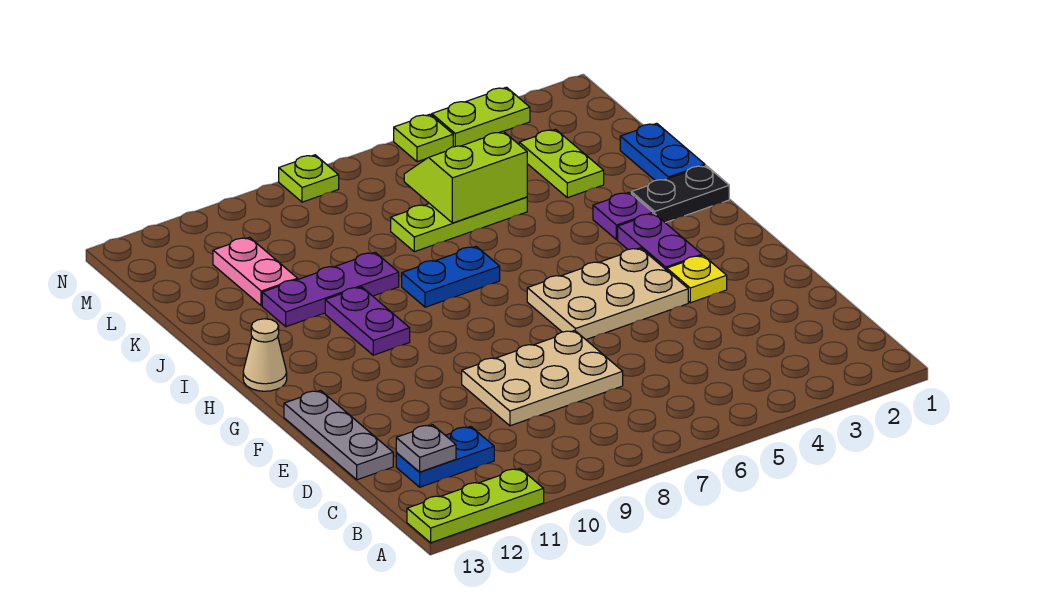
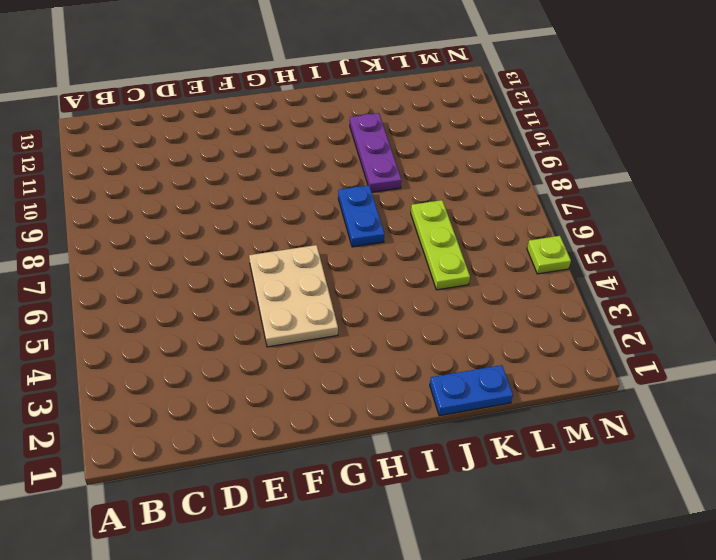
none -> lime 1x3 plate [407,469,544,543]
none -> blue 1x2 plate [396,426,494,487]
none -> tan 2x3 plate [462,330,623,426]

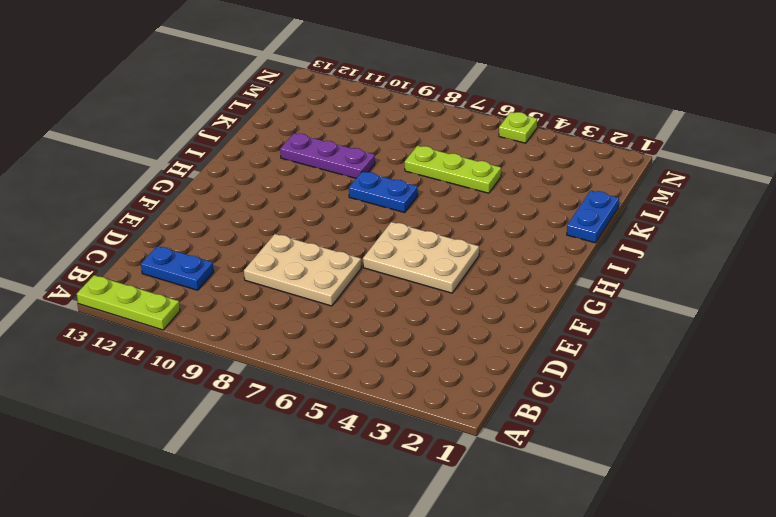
none -> grey 1x3 plate [284,390,393,480]
none -> yellow 1x1 plate [667,255,727,303]
none -> purple 1x2 plate [618,213,702,270]

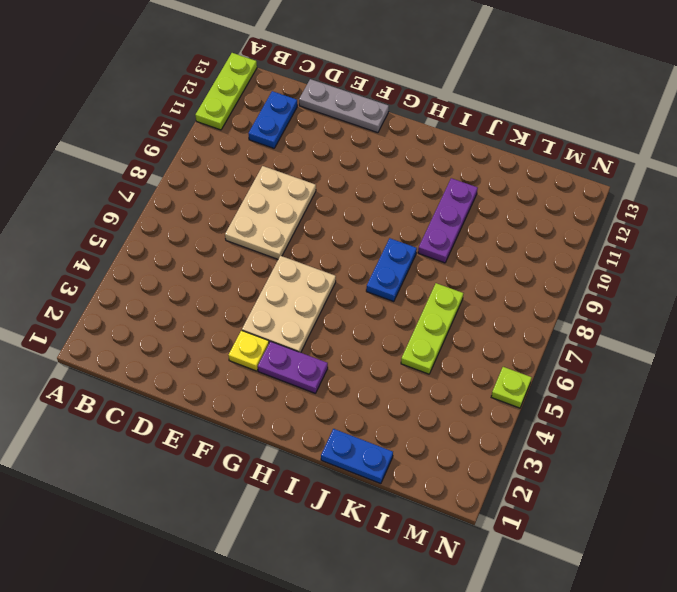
none -> purple 1x2 plate [325,287,410,355]
none -> tan 1x1 cone [243,319,287,391]
none -> black 1x2 plate [631,165,729,223]

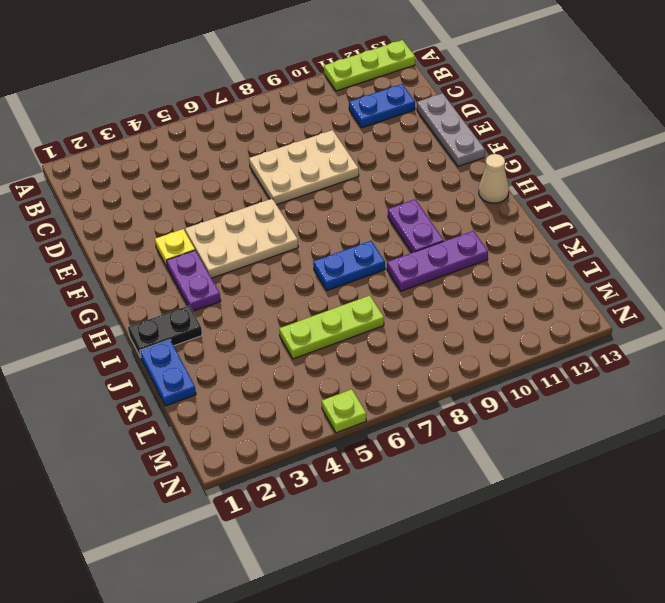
none -> purple 1x1 plate [593,192,653,240]
none -> lime 1x2 plate [519,129,604,198]
none -> pink 1x2 plate [213,237,298,306]

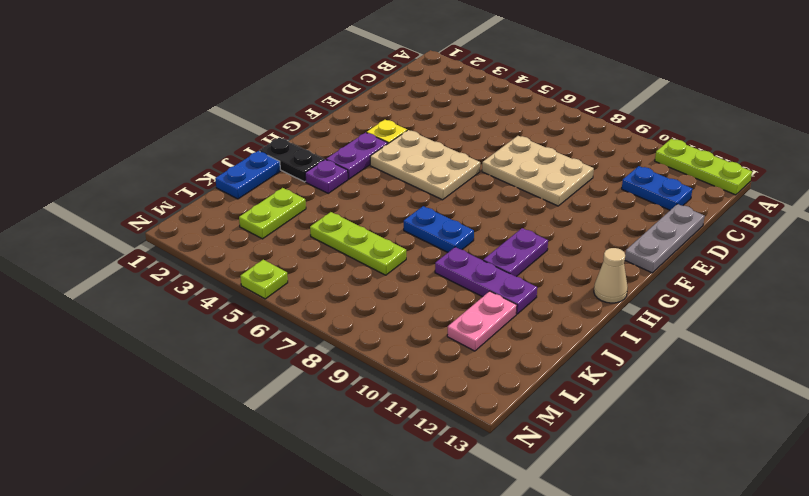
none -> lime 1x2 plate [432,87,530,147]
none -> lime 1x1 plate [279,155,339,202]
none -> grey 1x1 plate [396,425,456,472]

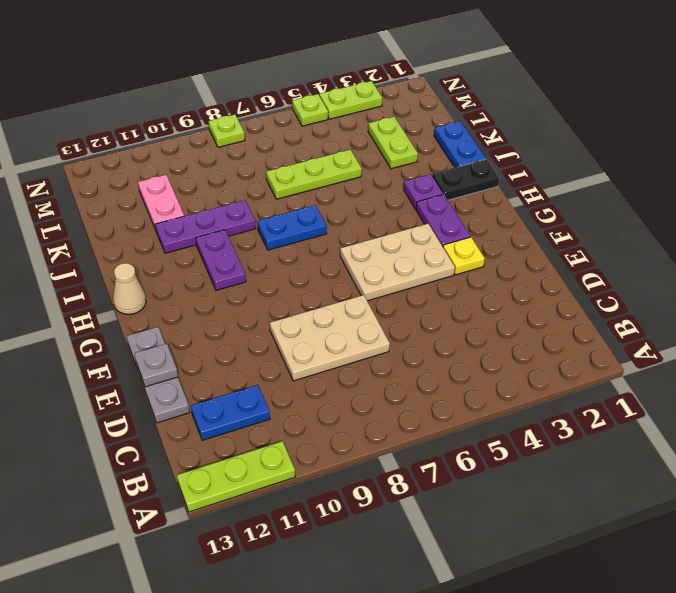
grey 1x1 plate [134,344,178,387] -> grey 1x1 plate moved to [396,425,456,472]
none -> lime 2x2 slope [404,131,527,223]

